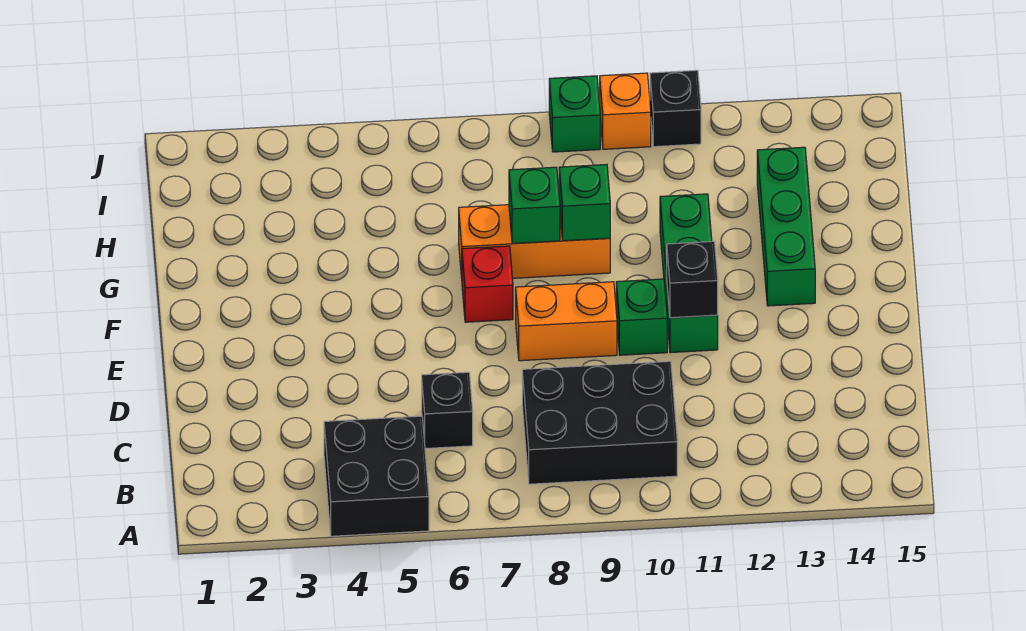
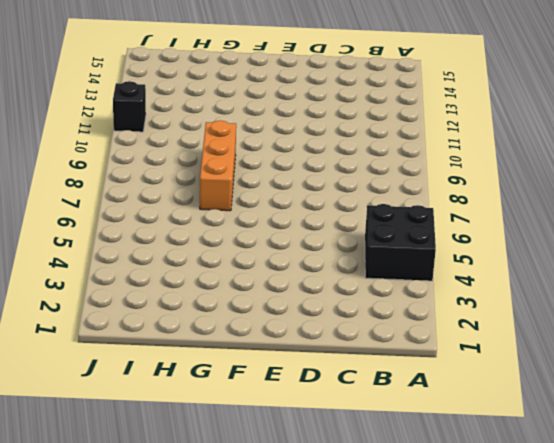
none -> black 2x3 brick [522,361,677,484]
none -> black 1x1 brick [422,372,473,449]
none -> orange 1x2 brick [516,282,617,361]

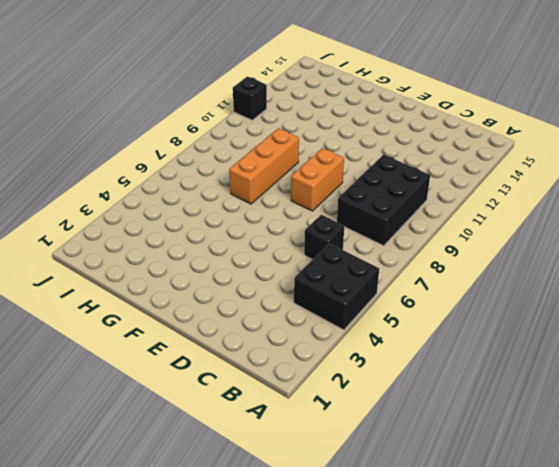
none -> green 1x1 brick [616,279,667,355]
none -> green 1x3 brick [660,194,718,353]
none -> red 1x1 brick [462,246,513,322]

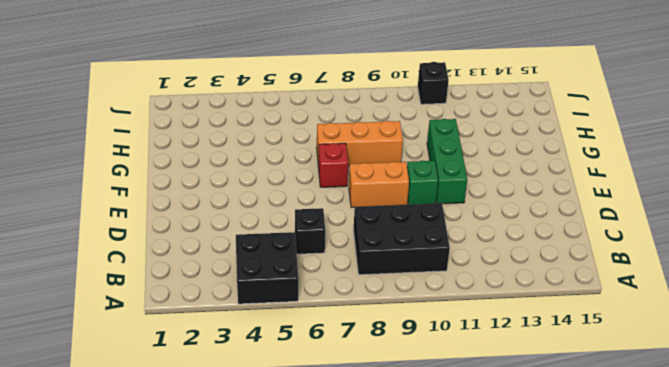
none -> green 1x3 brick [757,147,815,306]
none -> green 1x1 brick [549,76,600,152]
none -> orange 1x1 brick [600,73,651,149]

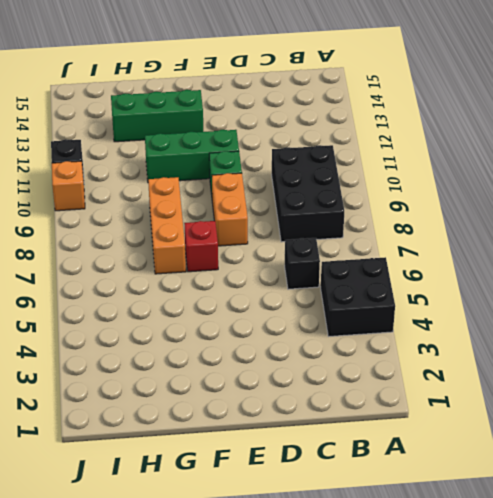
none -> green 1x1 brick [549,76,600,152]
none -> black 1x1 brick [667,241,718,318]
none -> green 1x1 brick [509,167,560,243]

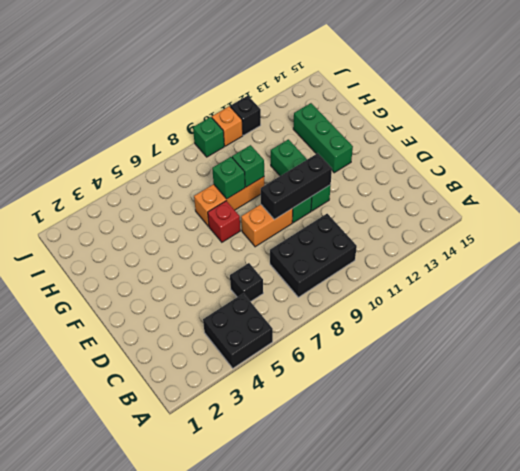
black 1x3 brick [261,153,332,220] -> black 1x1 brick [667,241,718,318]

